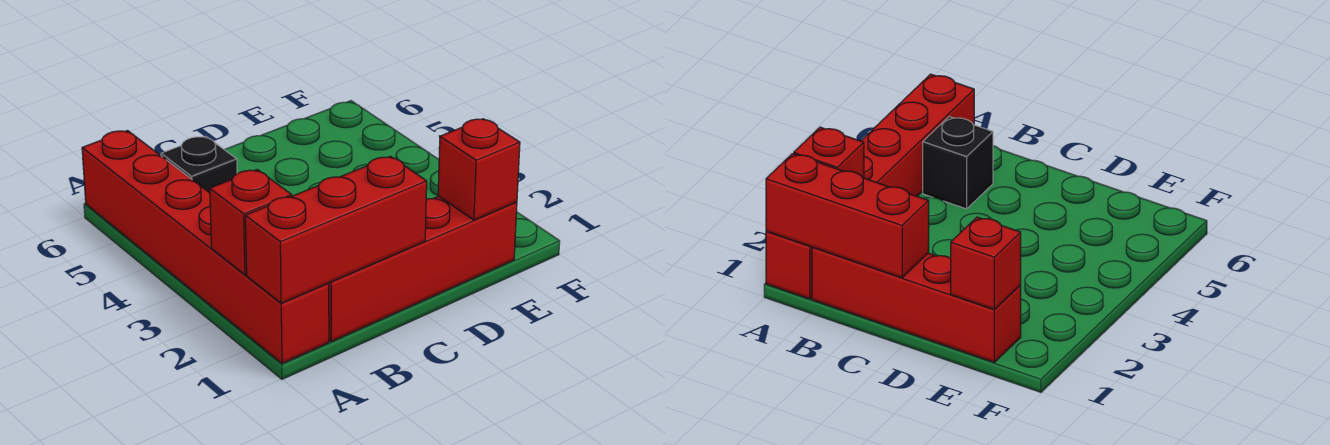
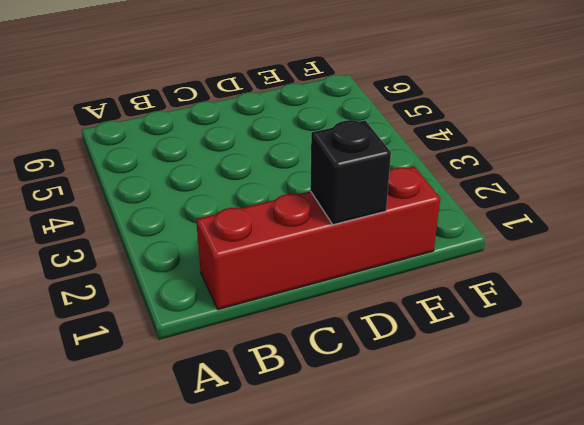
black 1x1 brick [310,120,391,225] -> black 1x1 brick moved to [161,136,237,193]
none -> red 1x6 brick [82,131,329,363]
none -> red 1x3 brick [245,156,427,303]

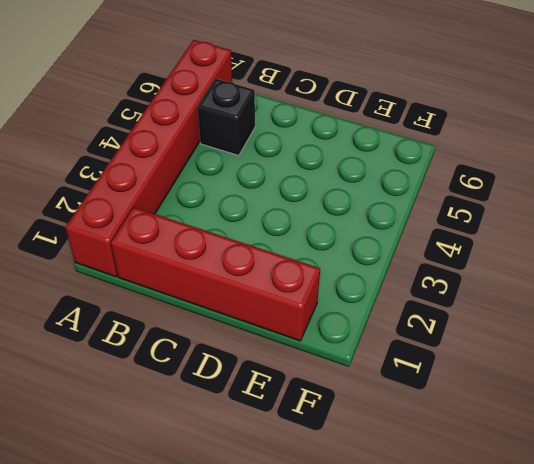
none -> red 1x3 brick [245,156,427,303]
none -> red 1x1 brick [210,169,292,275]

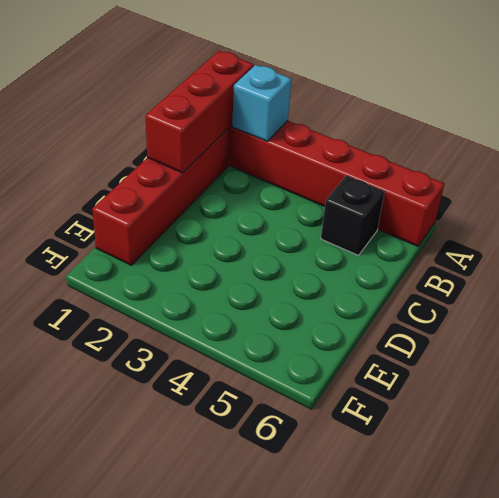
cyan 1x1 brick [232,65,292,141] -> red 1x1 brick [210,169,292,275]
none -> red 1x1 brick [438,119,520,220]

